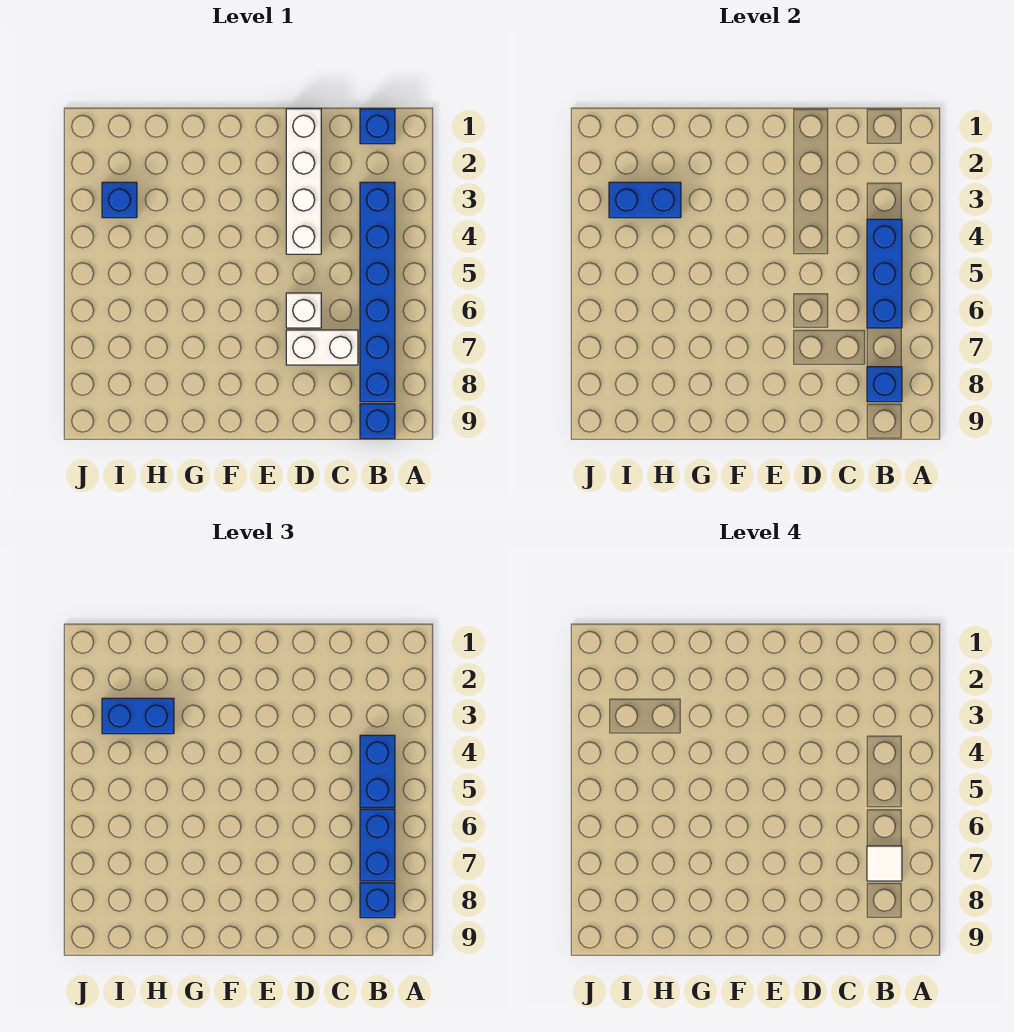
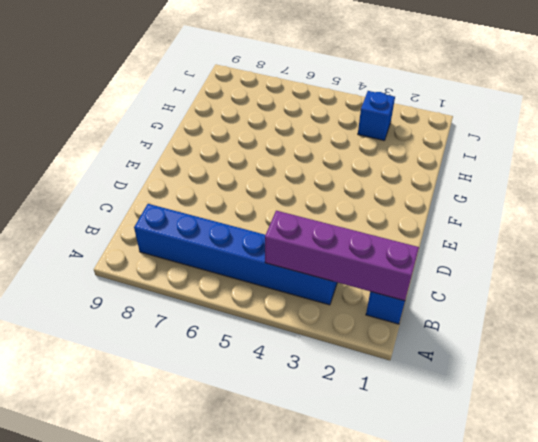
purple 1x4 brick [265,211,419,301] -> blue 1x3 brick [867,219,902,328]
none -> blue 1x1 brick [360,404,395,439]
none -> white 1x2 brick [286,330,358,365]
none -> white 1x4 brick [286,109,321,254]

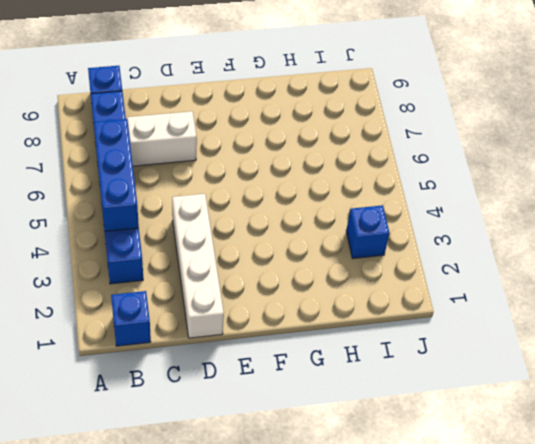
none -> white 1x1 brick [286,293,321,328]
none -> blue 1x1 brick [867,367,902,402]
none -> blue 1x2 brick [609,182,681,218]

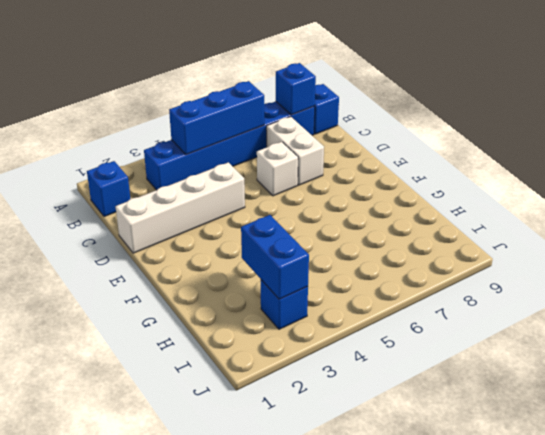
none -> blue 1x2 brick [360,735,395,807]
none -> blue 1x2 brick [360,809,395,881]
none -> blue 1x1 brick [360,883,395,918]

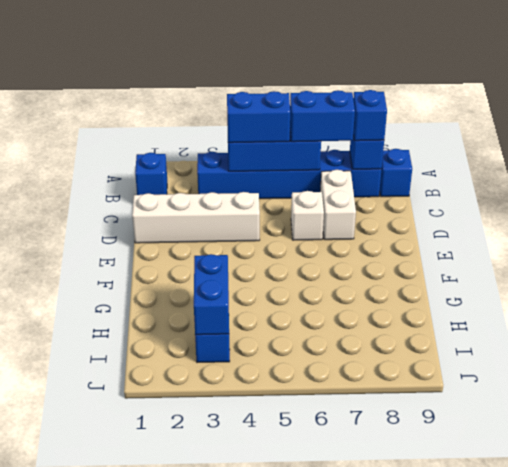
none -> blue 1x2 brick [102,698,174,734]
none -> white 1x1 tile [867,846,902,881]

